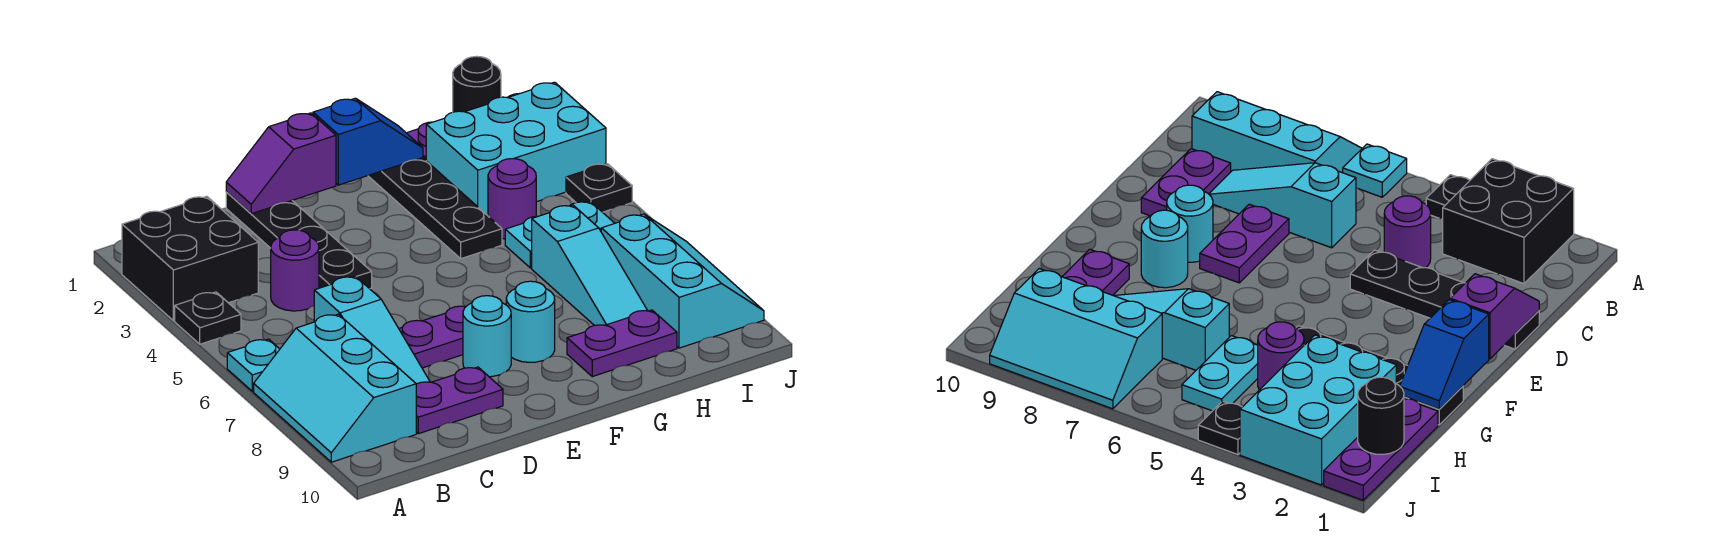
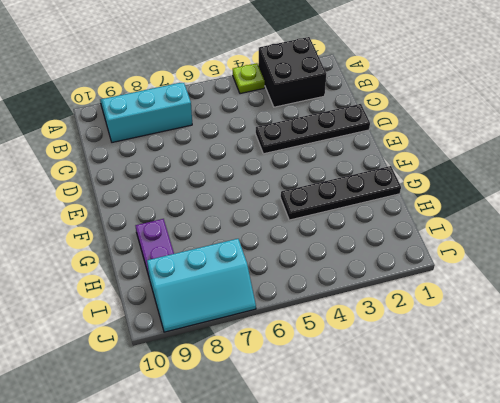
lime 1x1 plate [233,63,265,94] -> black 1x1 plate [175,292,241,344]
none -> cyan 1x1 plate [227,339,280,391]
none -> purple 1x1 round brick [271,230,319,311]
none -> cyan 1x3 slope [314,276,430,384]

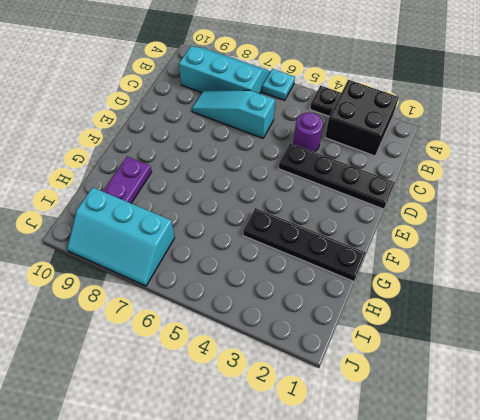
none -> purple 1x2 plate [416,367,503,434]
none -> purple 1x2 plate [399,306,465,368]
none -> cyan 1x1 round brick [463,296,511,377]

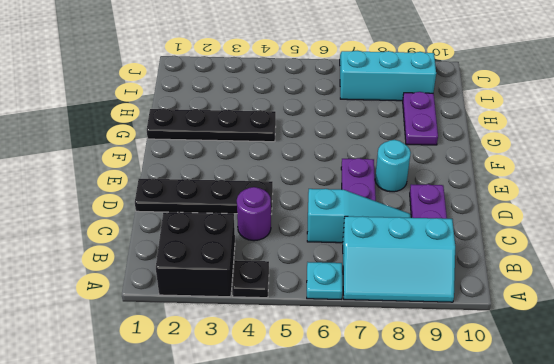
none -> cyan 1x1 round brick [506,281,555,362]
none -> purple 1x3 plate [1324,399,1438,500]
none -> cyan 2x3 brick [426,82,606,216]

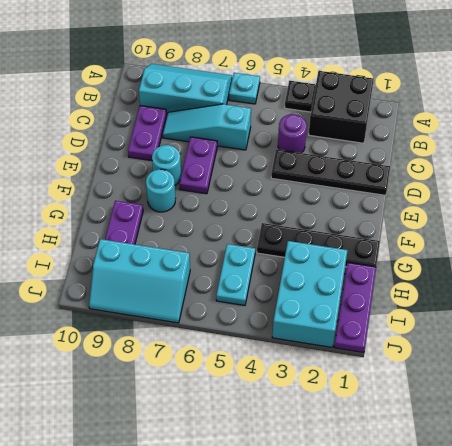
none -> purple 1x1 round brick [488,159,536,239]
none -> cyan 1x3 slope [532,205,648,325]
none -> black 1x1 plate [566,164,632,212]

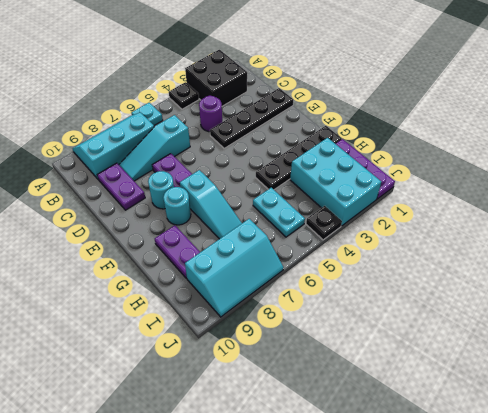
cyan 1x3 slope [180,170,242,239] -> cyan 1x3 slope turned to [532,205,648,325]
none -> purple 1x1 round brick [488,159,536,239]
none -> purple 1x2 slope [226,113,336,214]
none -> blue 1x2 slope [313,98,423,185]

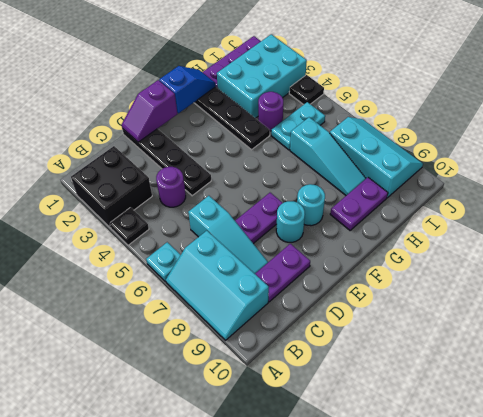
none -> black 1x1 round brick [453,56,501,112]

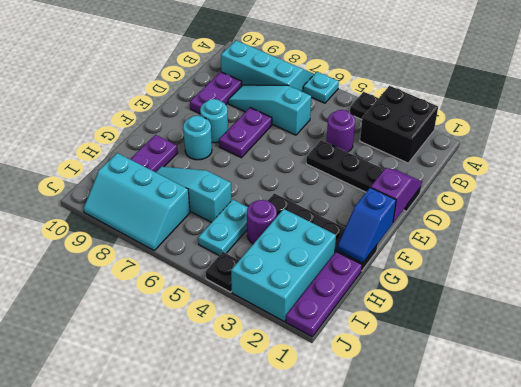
none -> black 1x1 round brick [453,56,501,112]

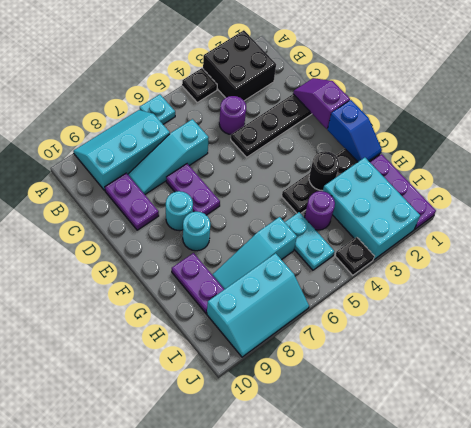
black 1x1 round brick [309,151,339,191] -> black 1x1 round brick moved to [453,56,501,112]

